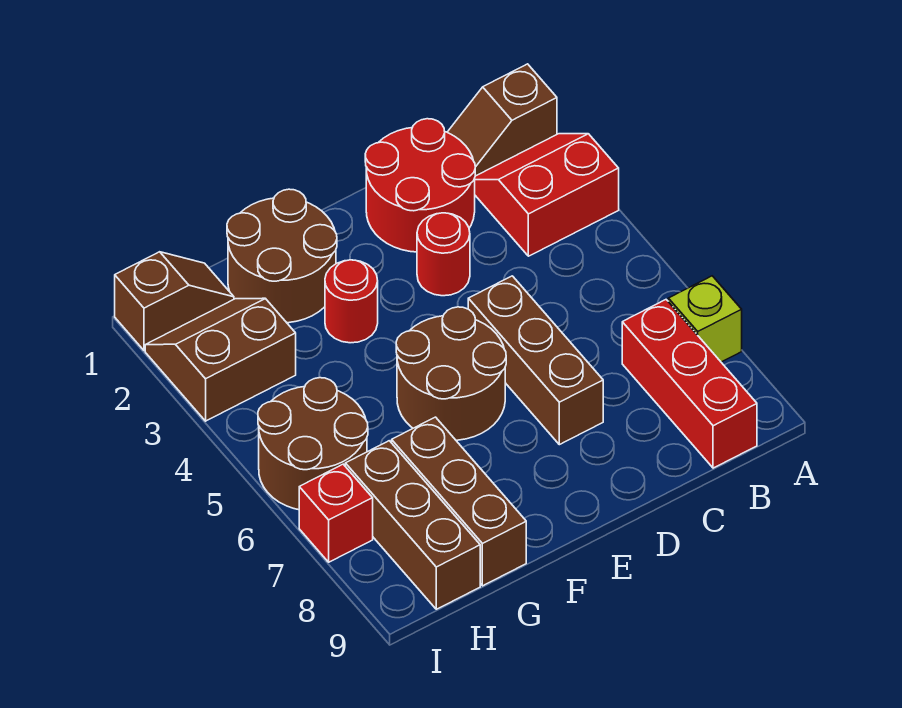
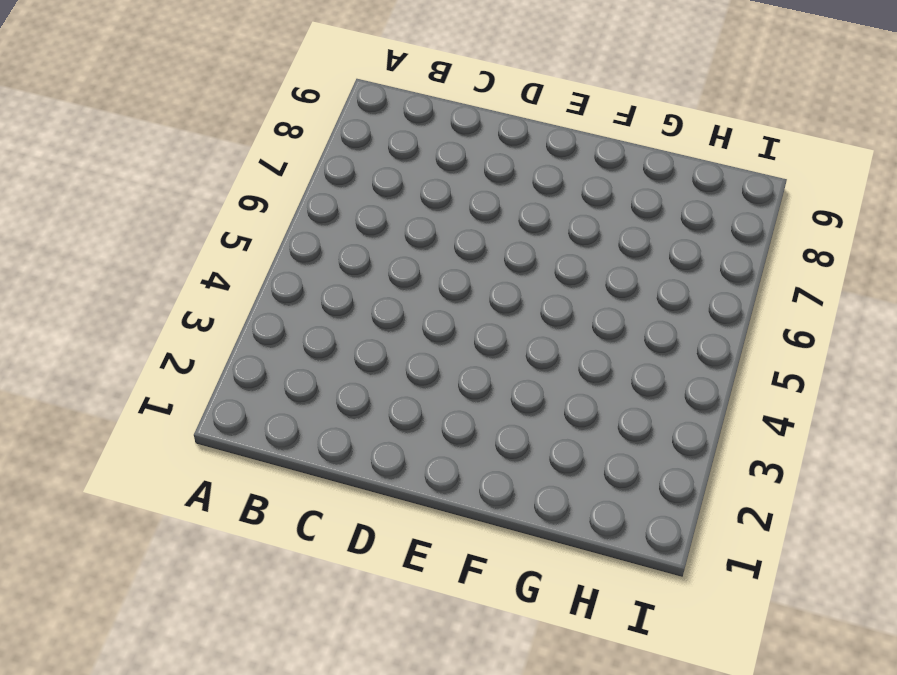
none -> brown 1x2 slope [447,64,557,176]
none -> red 2x2 slope [475,134,619,256]
none -> lime 1x1 brick [668,276,742,362]

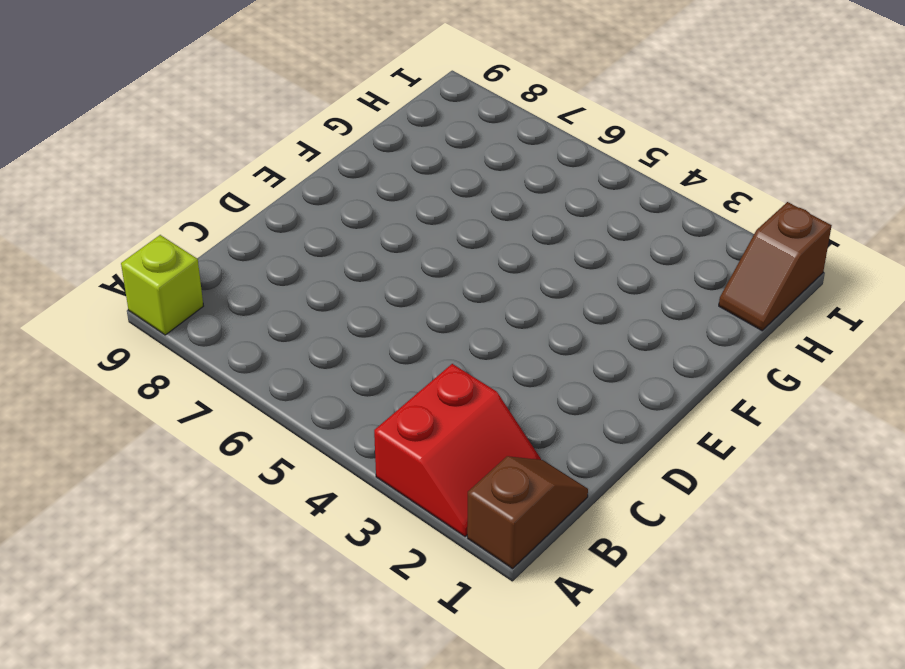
lime 1x1 brick [121,235,203,335] -> lime 1x1 brick moved to [668,276,742,362]
none -> red 1x3 brick [622,300,757,468]
none -> red 2x2 round brick [365,119,475,252]
none -> red 1x1 round brick [417,213,470,296]

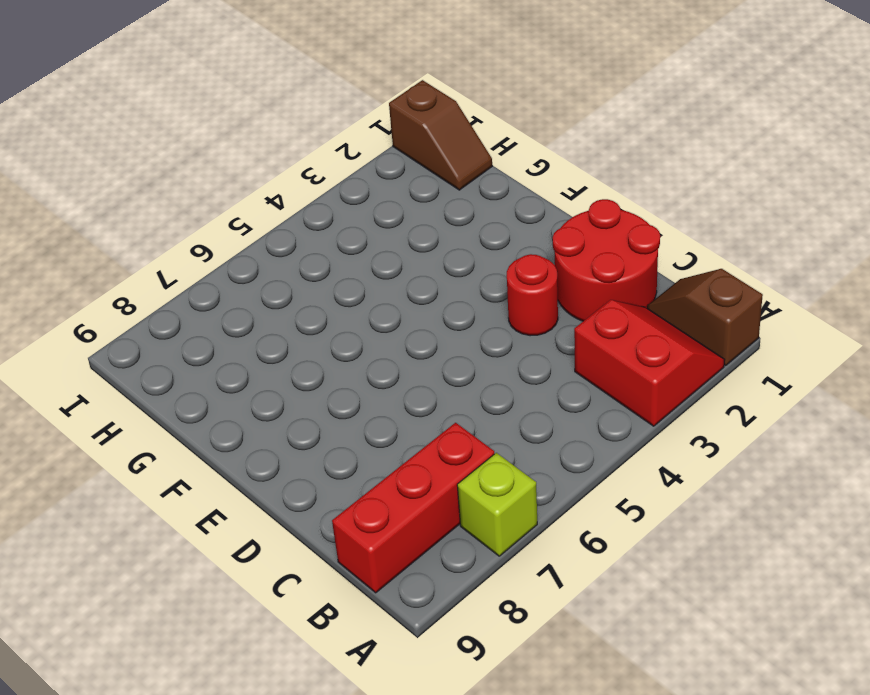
none -> brown 1x3 brick [468,276,603,445]
none -> brown 2x2 round brick [396,307,506,440]
none -> brown 2x2 round brick [227,189,337,323]

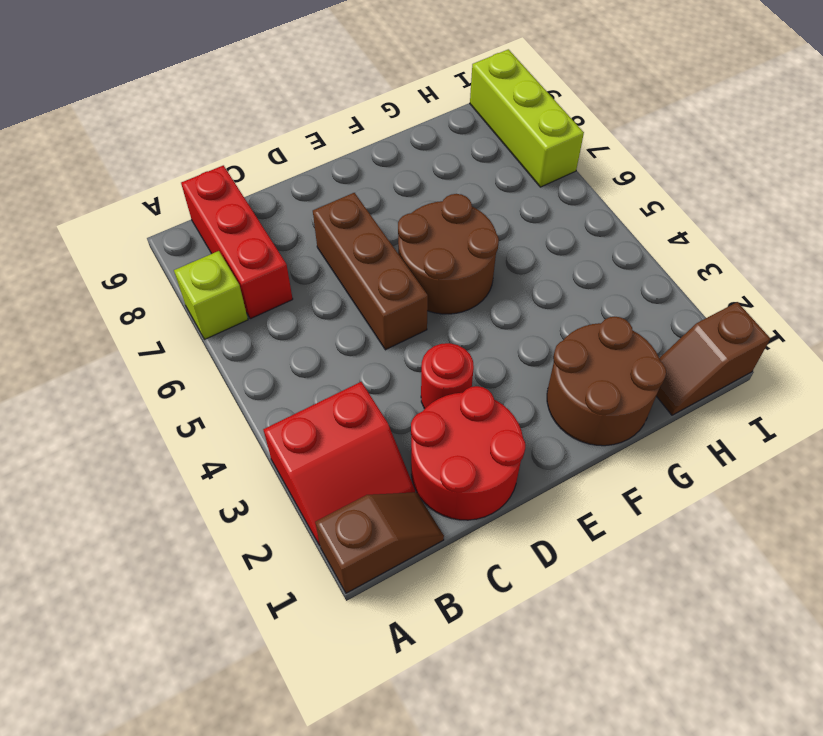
lime 1x3 brick [470,49,584,187] -> red 1x1 brick [299,464,373,562]
none -> red 1x1 round brick [325,260,378,343]
none -> brown 1x3 brick [392,417,526,586]
none -> brown 2x2 slope [145,298,296,421]

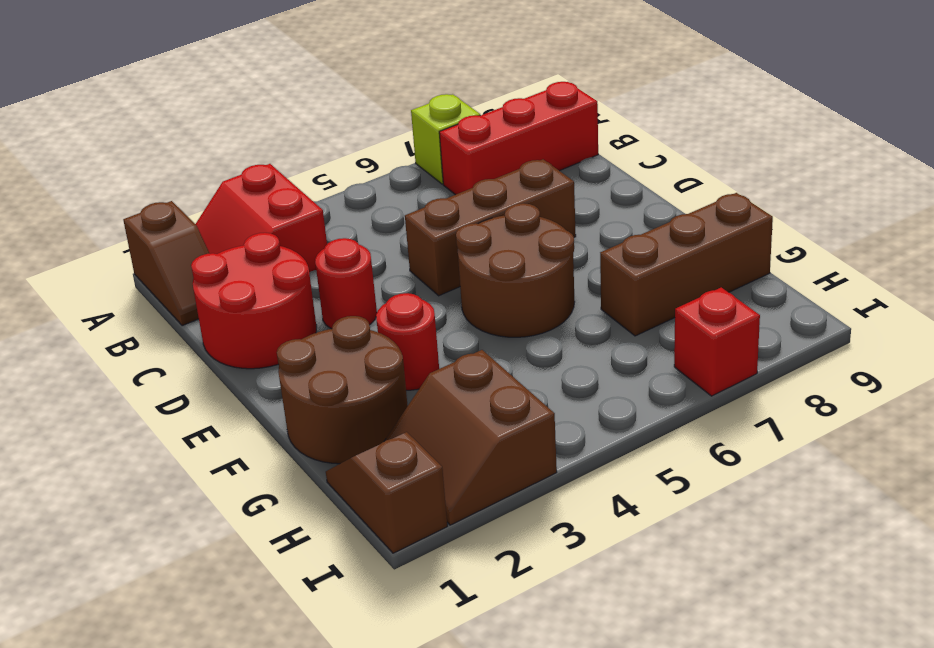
none -> brown 2x2 round brick [258,377,368,510]
none -> brown 1x3 brick [345,441,480,609]

